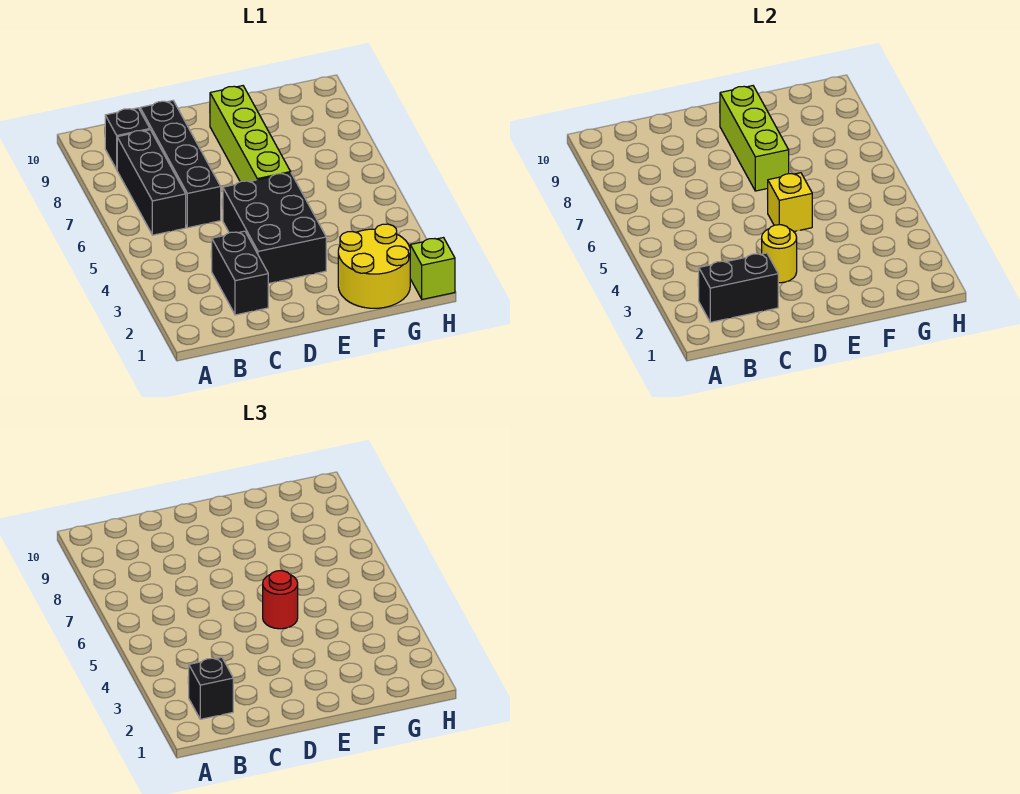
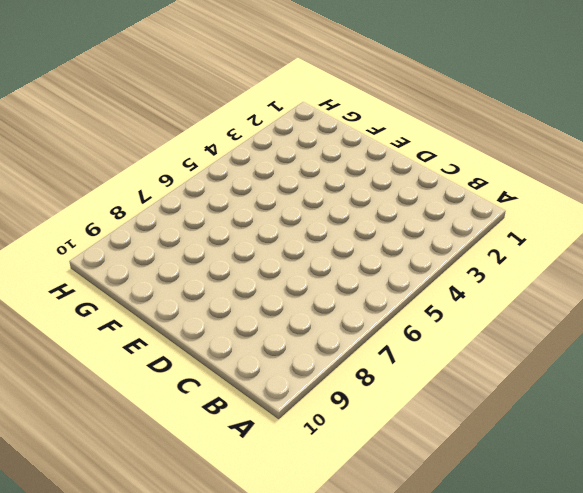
none -> black 1x3 brick [117,130,186,235]
none -> black 1x1 brick [105,108,150,169]
none -> black 1x2 brick [212,231,268,315]

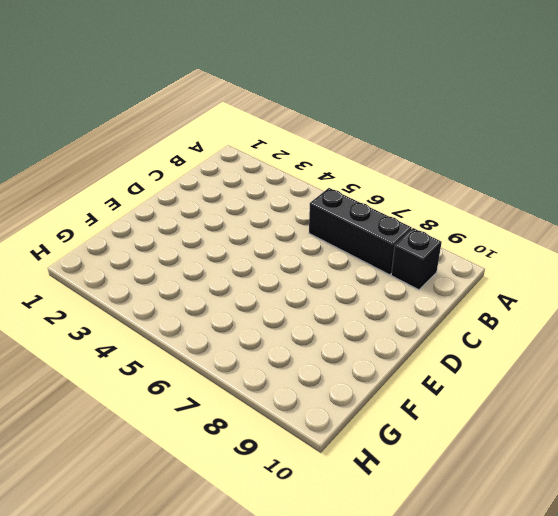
none -> black 1x2 brick [212,231,268,315]
none -> black 1x4 brick [140,101,221,228]
none -> black 2x3 brick [223,173,326,284]

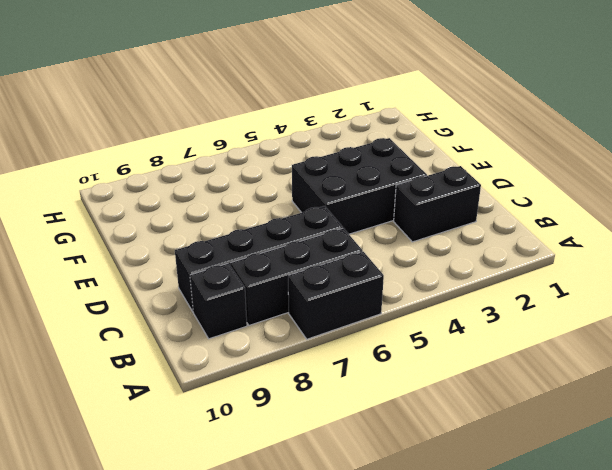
black 1x2 brick [288,252,384,339] -> black 1x2 brick turned to [698,253,778,322]
none -> lime 1x4 brick [210,86,291,182]
none -> yellow 2x2 round brick [338,224,410,308]
none -> lime 1x1 brick [410,238,455,299]

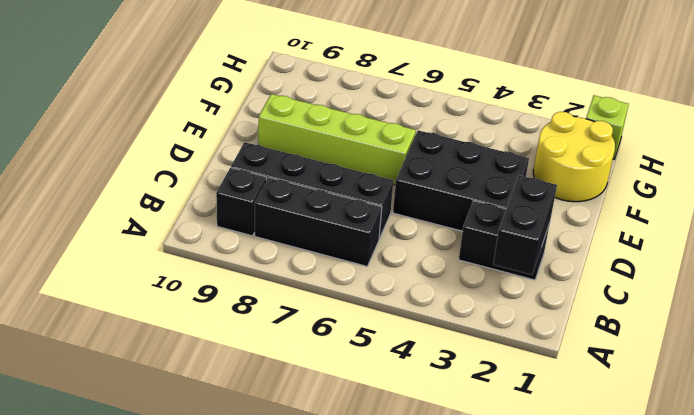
none -> yellow 1x1 round brick [762,225,797,283]
none -> yellow 1x1 brick [767,173,812,231]
none -> lime 1x3 brick [720,86,789,191]

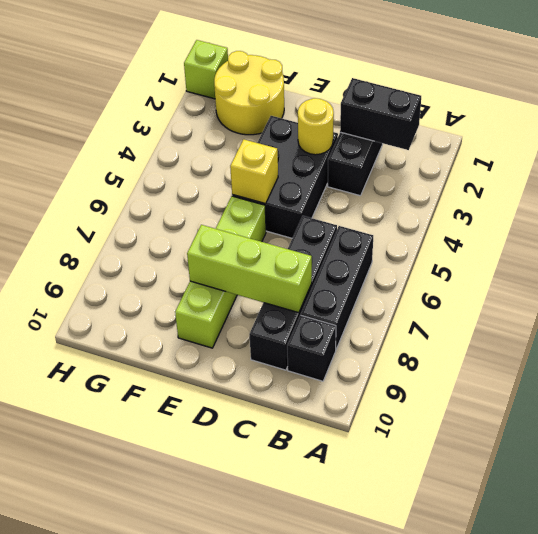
lime 1x3 brick [187,225,312,313] -> lime 1x3 brick turned to [720,86,789,191]
none -> black 1x1 brick [188,657,233,719]
none -> red 1x1 round brick [263,571,298,629]

